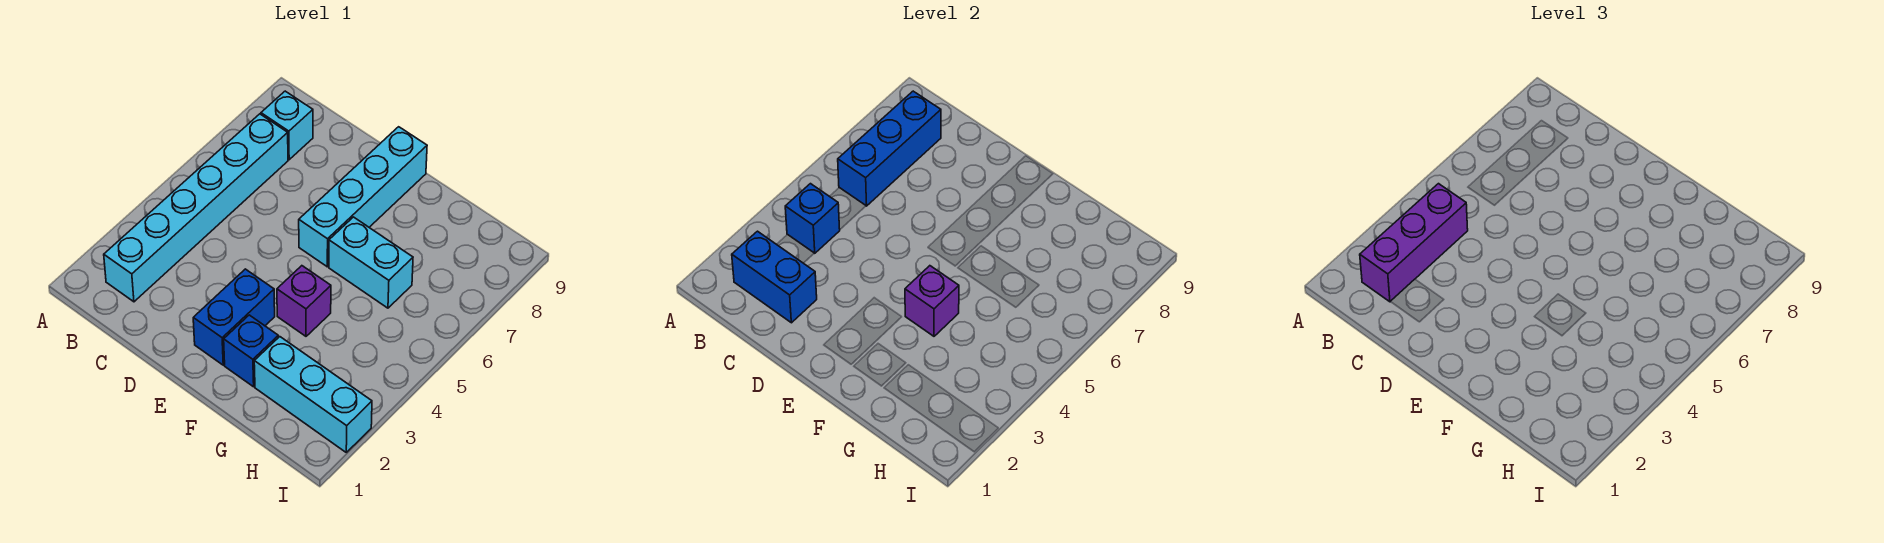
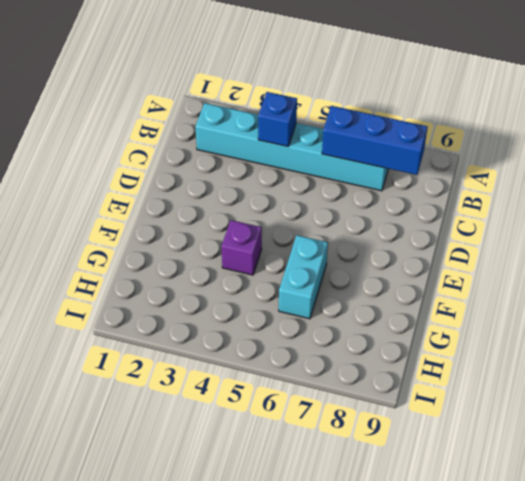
none -> cyan 1x1 brick [261,91,313,160]
none -> blue 1x2 brick [193,269,275,365]
none -> cyan 1x4 brick [299,127,427,267]

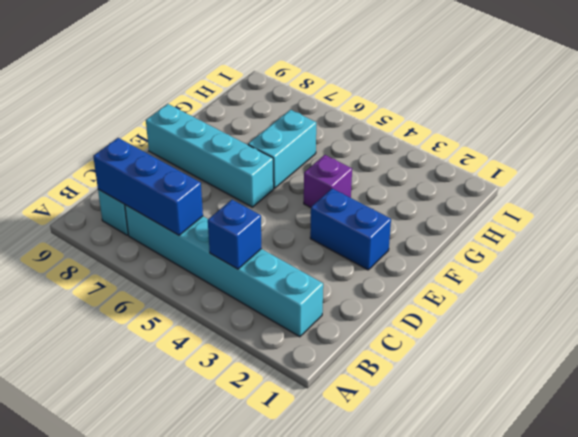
none -> blue 1x1 brick [224,315,278,387]
none -> cyan 1x3 brick [254,337,372,452]
none -> blue 1x2 brick [732,231,817,323]

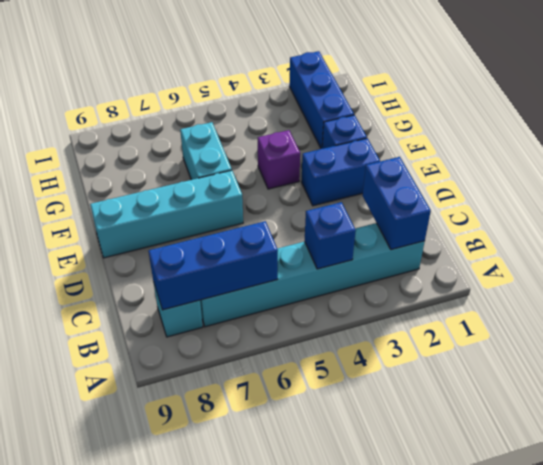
blue 1x3 brick [289,51,354,149] -> cyan 1x3 brick [254,337,372,452]
none -> purple 1x1 brick [905,266,959,336]
none -> purple 1x3 brick [1360,184,1468,302]

